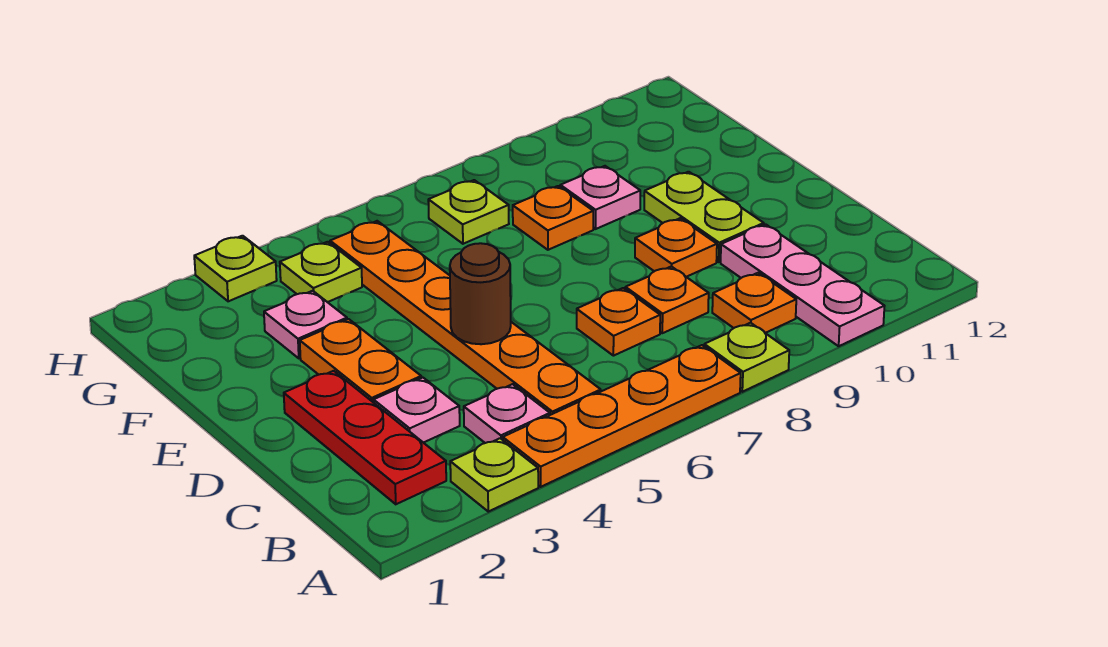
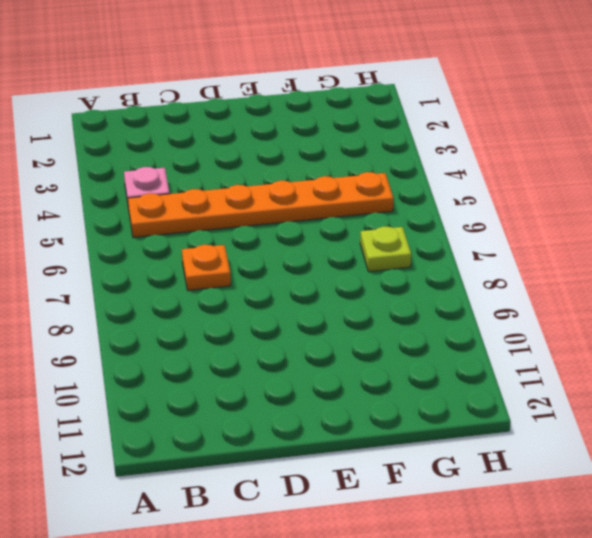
none -> lime 1x1 plate [450,438,538,512]
none -> orange 1x4 plate [503,345,741,487]
none -> lime 1x1 plate [704,323,789,392]

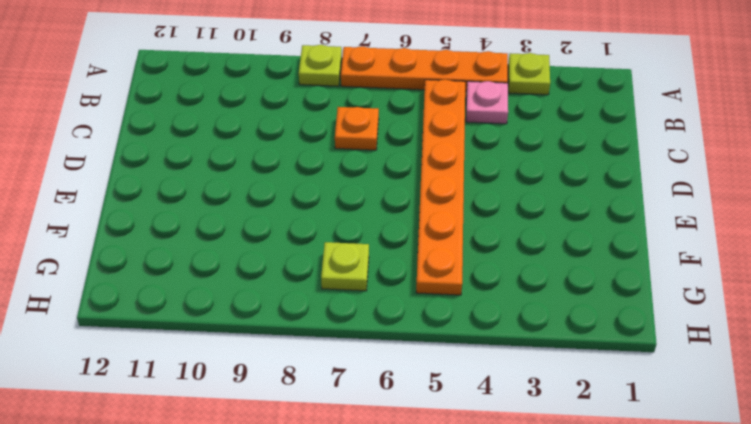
none -> pink 1x3 plate [721,224,884,346]
none -> red 1x3 plate [284,371,446,504]
none -> orange 1x1 plate [712,273,796,333]

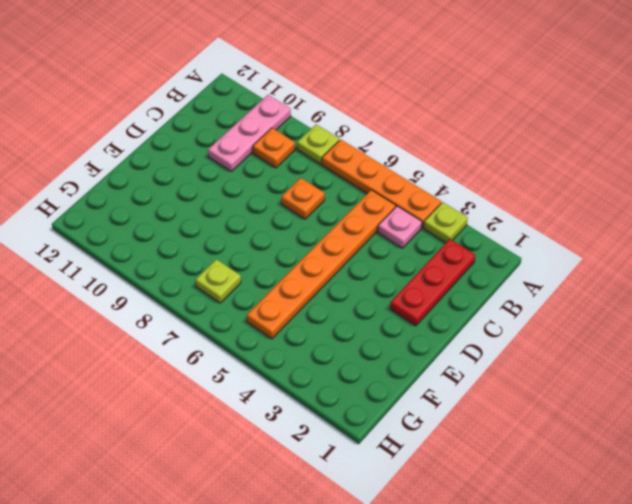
none -> pink 1x1 plate [374,378,460,443]
none -> orange 1x1 plate [625,266,709,333]
none -> orange 1x2 plate [300,319,421,403]

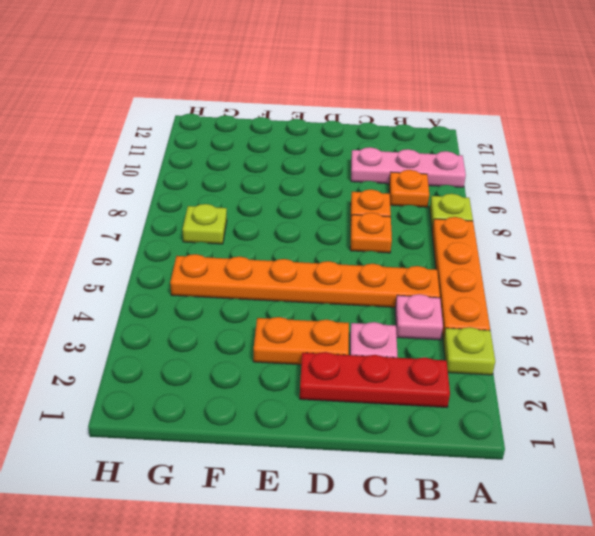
none -> orange 1x1 plate [635,218,717,277]
none -> lime 1x2 plate [644,172,764,262]
none -> pink 1x1 plate [264,291,347,358]

